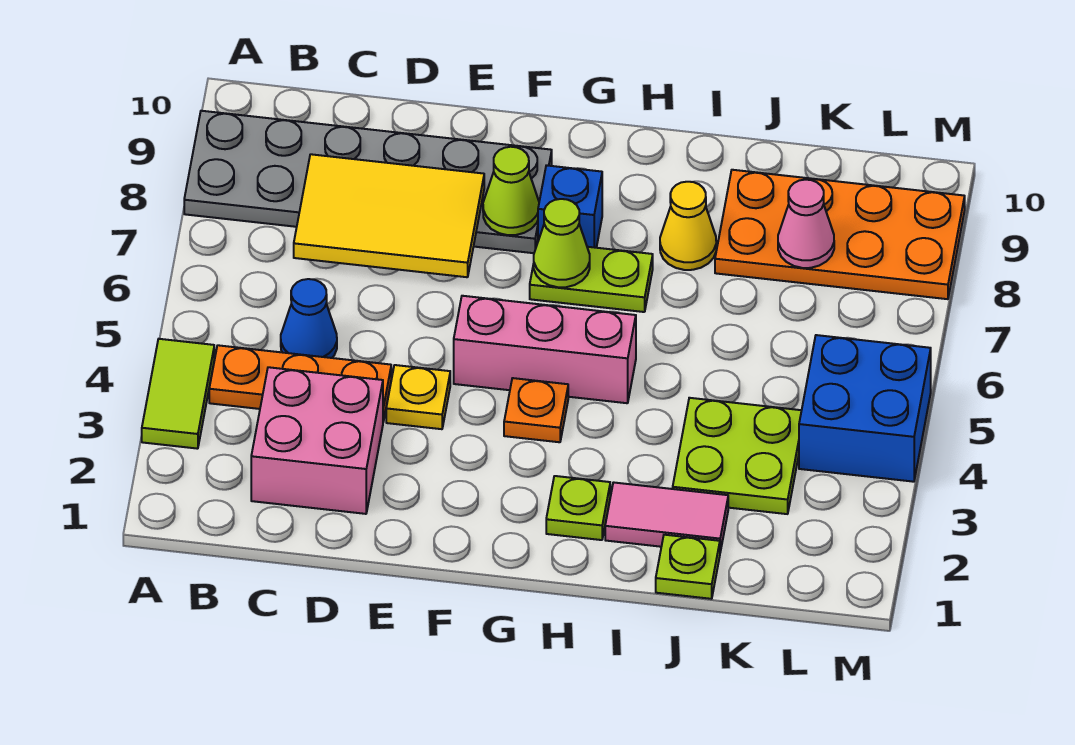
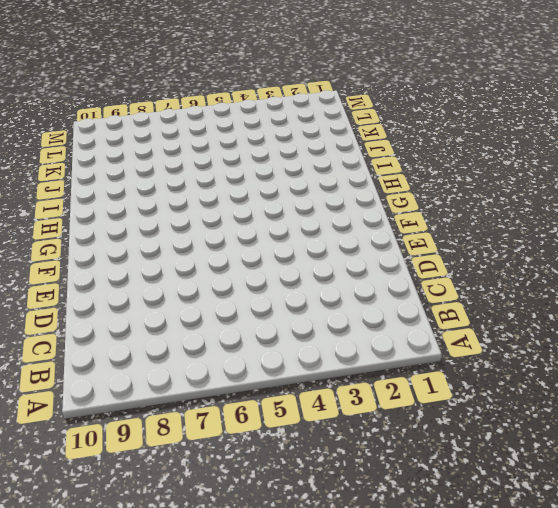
none -> lime 1x2 tile [142,339,214,449]
none -> grey 2x6 plate [184,111,552,253]
none -> orange 1x3 plate [209,345,391,422]

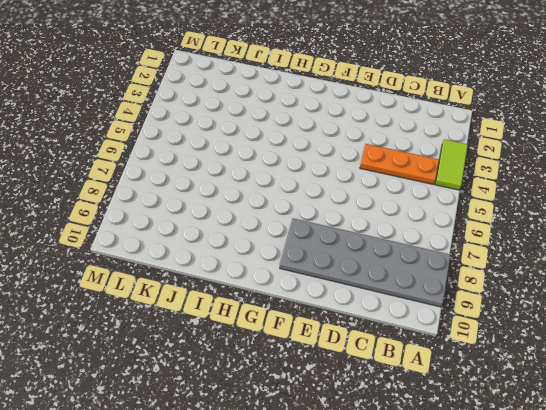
none -> pink 2x2 brick [251,367,383,514]
none -> blue 1x1 cone [281,279,337,358]
none -> yellow 1x1 plate [386,365,450,429]

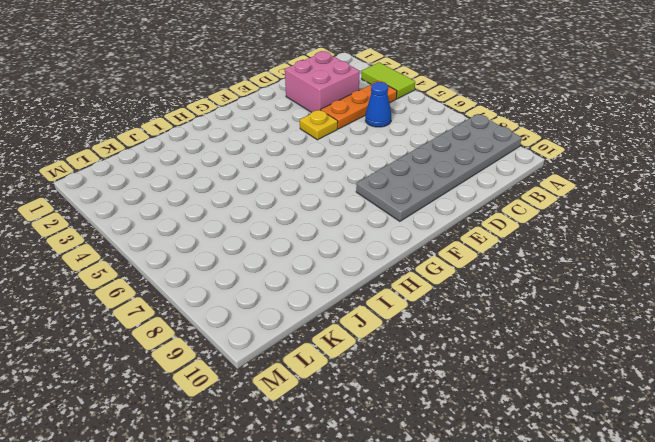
none -> pink 1x3 brick [454,296,636,403]
none -> orange 1x1 plate [504,378,568,442]
none -> lime 1x2 plate [530,242,653,312]

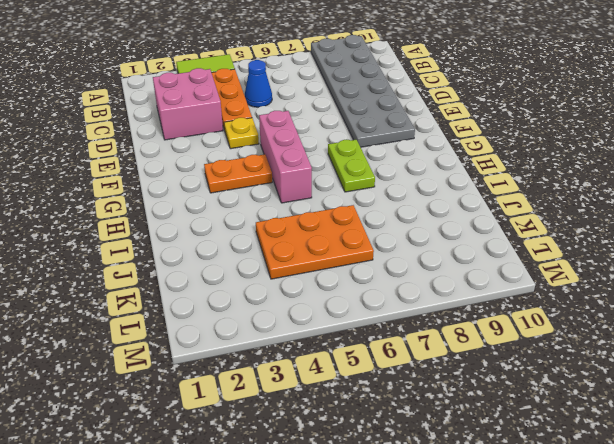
orange 1x2 plate [204,154,272,193] -> orange 1x1 plate [504,378,568,442]
orange 2x3 plate [256,205,374,279] -> lime 2x2 plate [673,398,802,514]
none -> blue 1x1 brick [538,165,602,248]
none -> lime 1x1 plate [546,476,610,540]
none -> pink 1x2 tile [605,482,728,552]

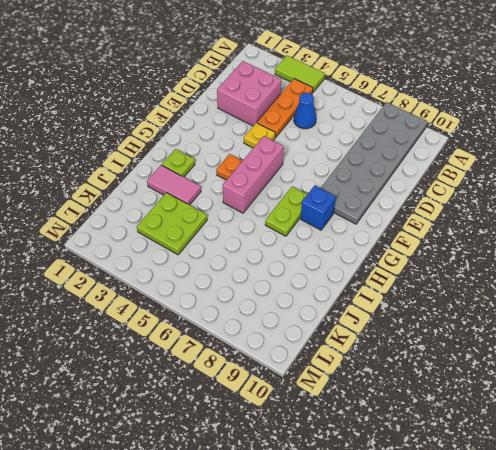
pink 1x2 tile [147,165,201,205] -> pink 1x2 tile turned to [605,482,728,552]
none -> yellow 1x1 cone [660,182,716,270]
none -> lime 1x1 plate [656,535,720,599]
none -> orange 2x4 plate [715,170,965,299]

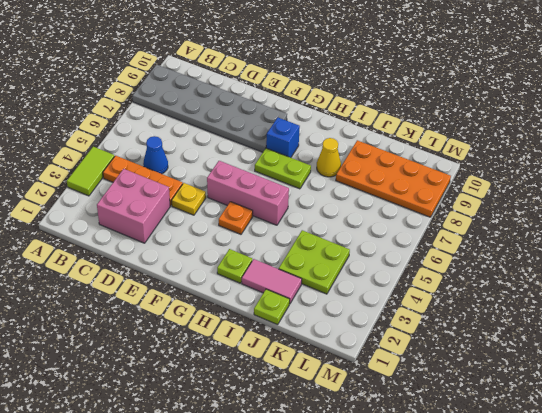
none -> blue 2x2 brick [799,335,931,482]
none -> yellow 2x3 tile [294,154,484,277]
none -> lime 1x1 cone [483,147,539,235]

